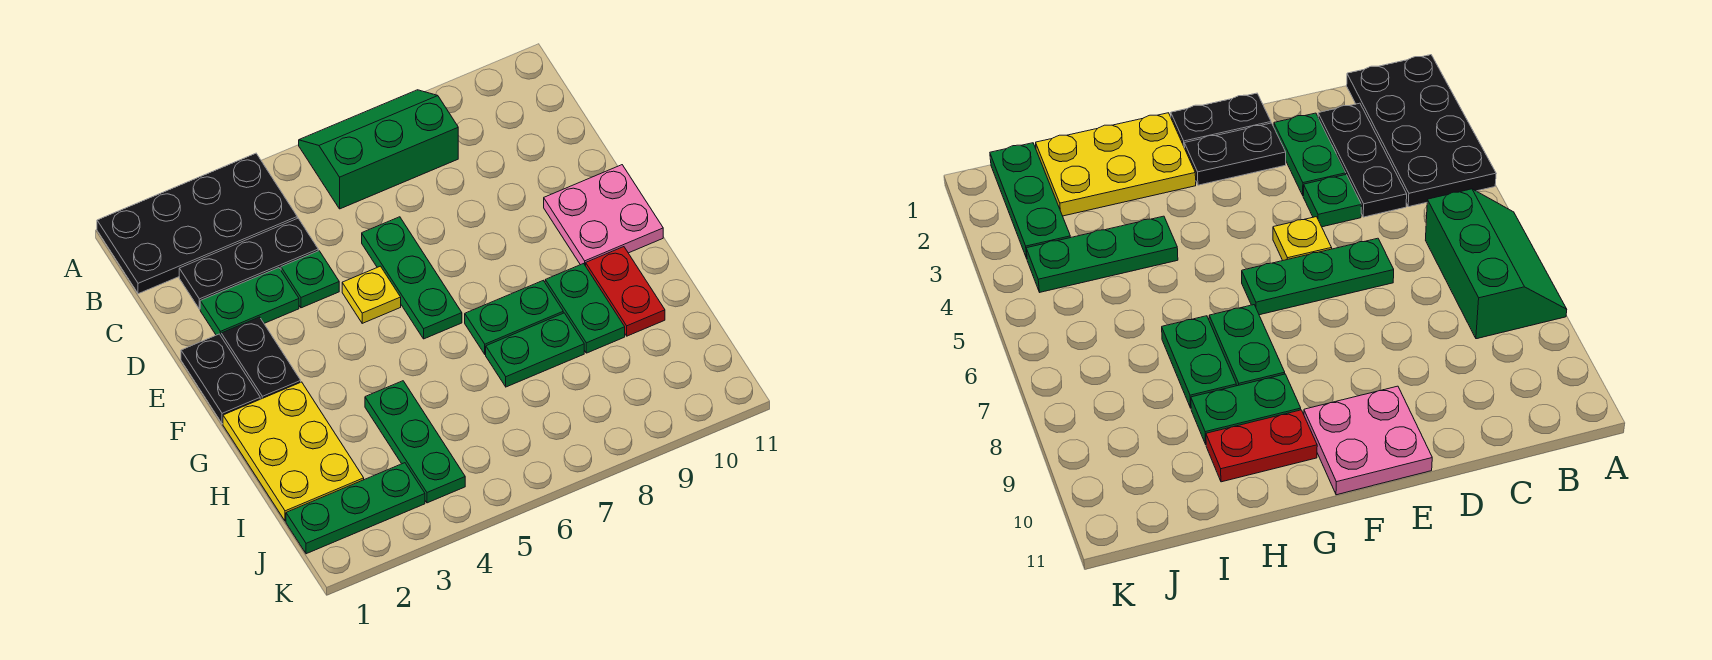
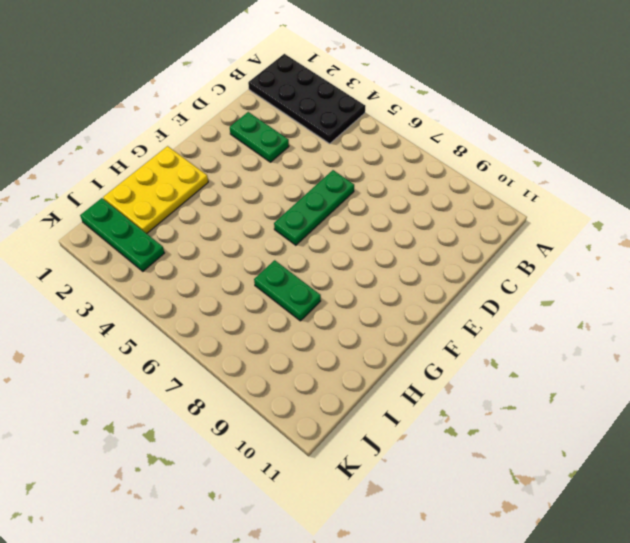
none -> green 2x3 slope [299,90,458,209]
none -> black 1x3 plate [179,218,318,309]
none -> green 1x1 plate [281,251,339,308]

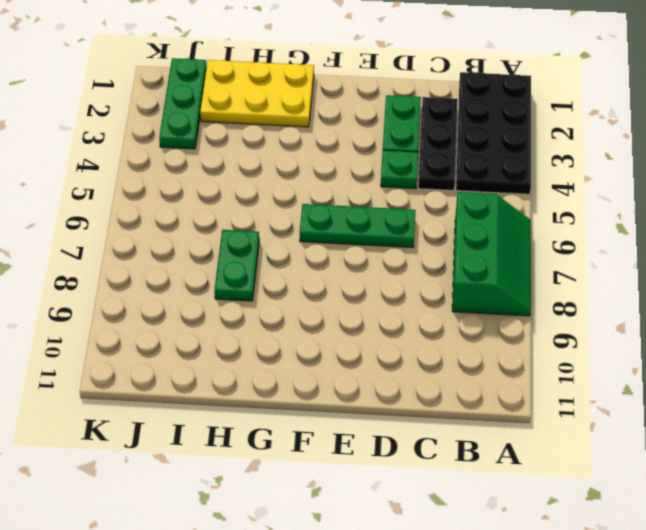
none -> black 1x2 plate [181,334,260,424]
none -> black 1x2 plate [221,317,301,399]
none -> yellow 1x1 plate [342,266,401,323]

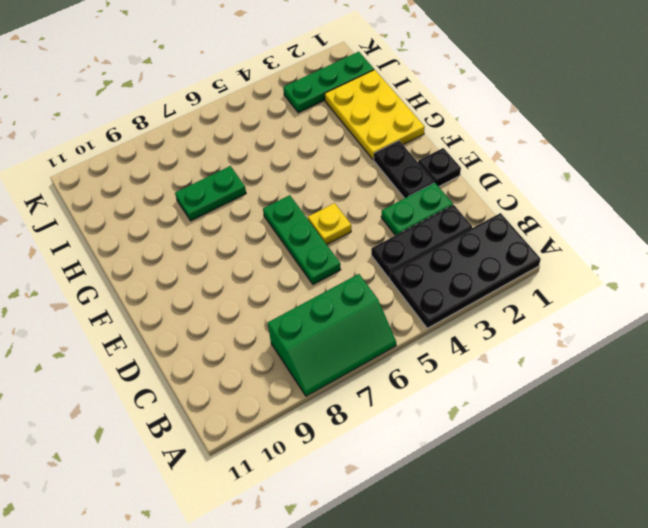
black 1x1 plate [418,148,461,187] -> black 1x2 plate [181,334,260,424]
none -> green 1x1 plate [281,251,339,308]
none -> pink 2x2 plate [544,165,663,266]
none -> green 1x2 plate [465,281,563,354]

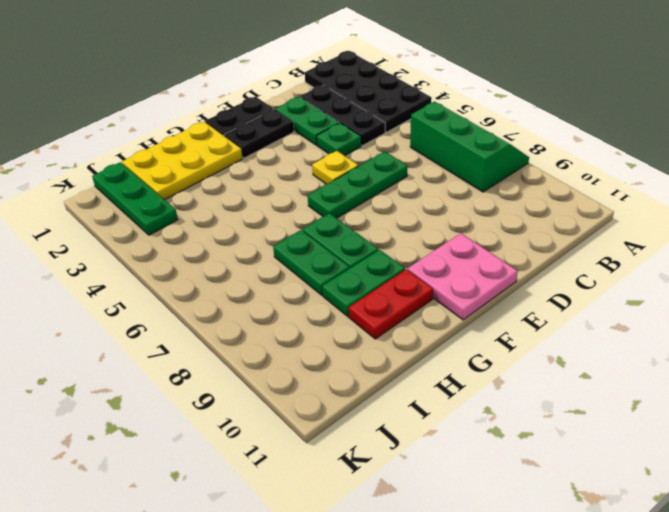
none -> green 1x3 plate [365,381,465,503]

